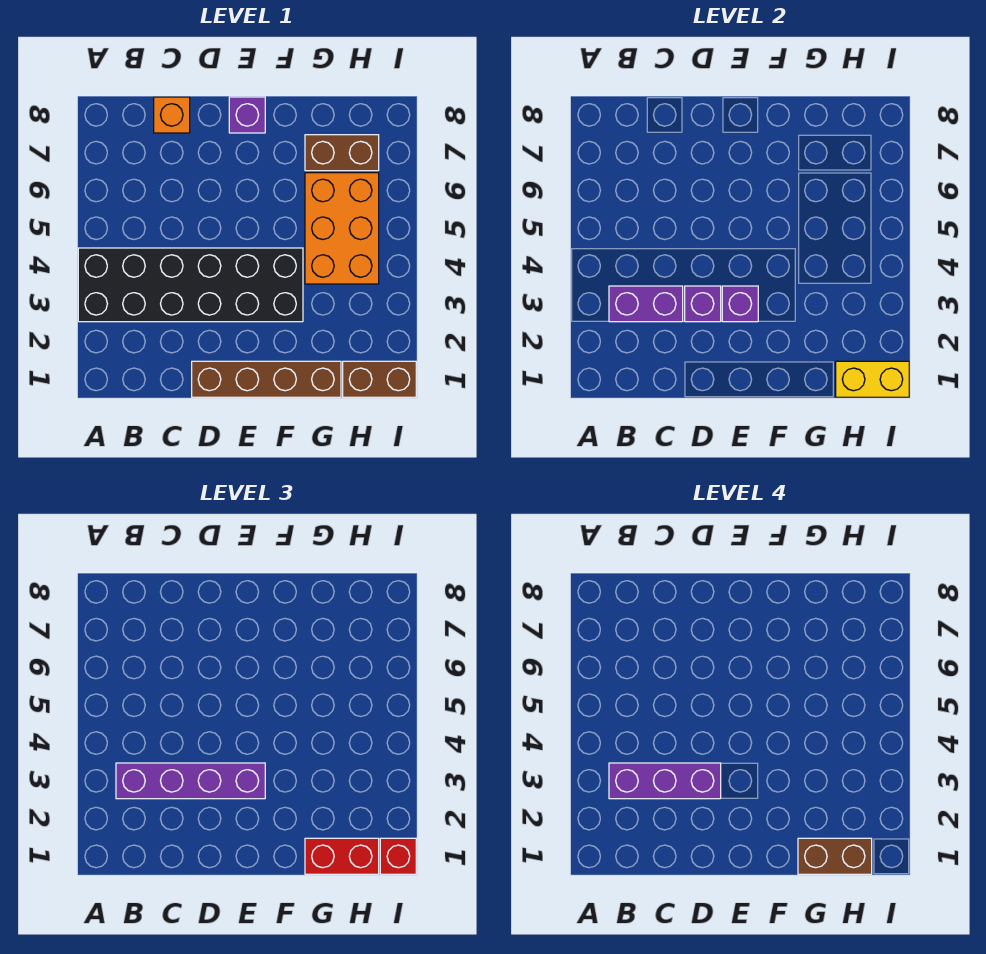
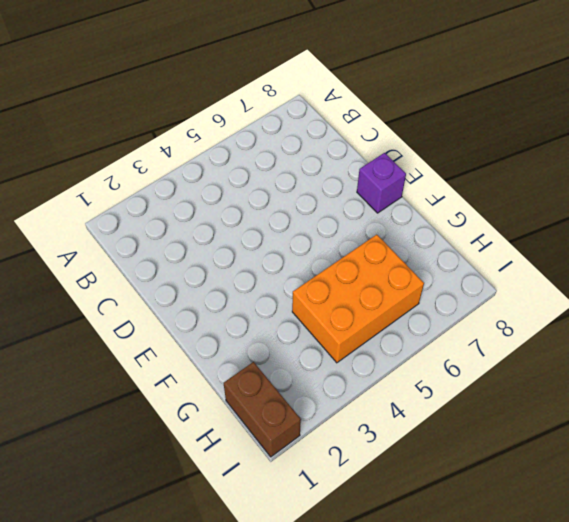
none -> black 2x6 brick [78,248,303,322]
none -> orange 1x1 brick [154,97,190,133]
none -> brown 1x4 brick [192,361,341,397]

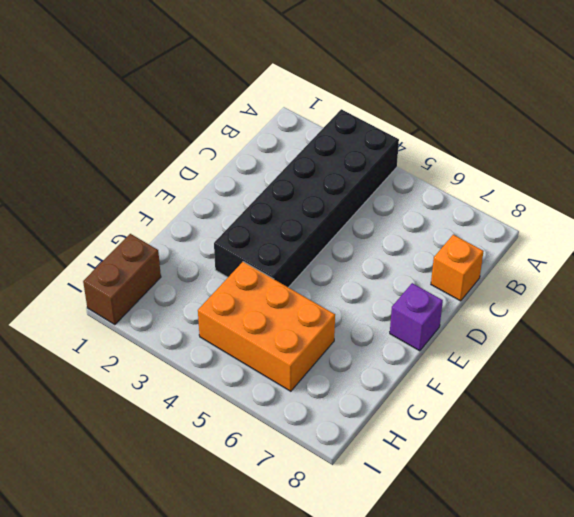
none -> brown 1x4 brick [192,361,341,397]
none -> brown 1x2 brick [305,135,379,171]
none -> purple 1x2 brick [609,286,683,322]

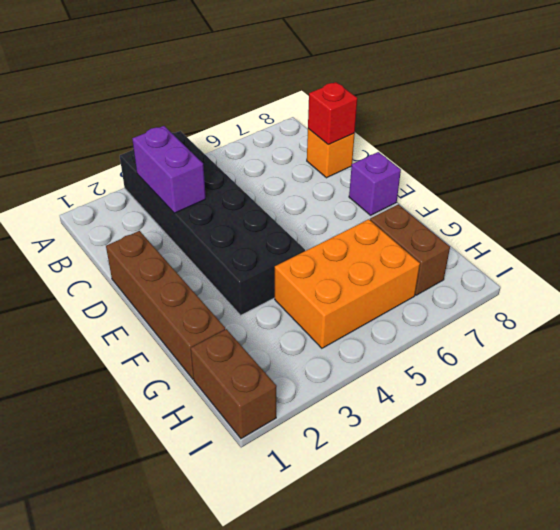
red 1x1 brick [308,82,357,145] -> red 1x1 brick moved to [380,838,416,874]
none -> purple 1x1 brick [685,286,721,322]
none -> purple 1x1 brick [722,286,758,322]
none -> yellow 1x2 brick [836,361,909,397]

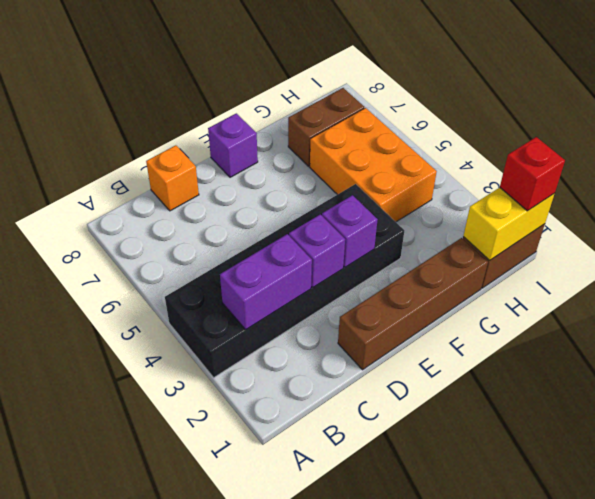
none -> purple 1x4 brick [116,763,265,799]
none -> red 1x2 brick [305,838,379,874]
none -> purple 1x3 brick [609,763,721,799]

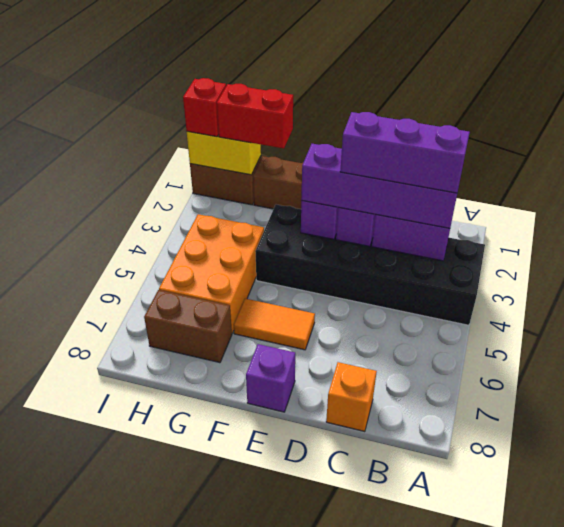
orange 1x2 tile [234,299,315,350] -> none
none -> brown 1x2 brick [798,838,872,874]

